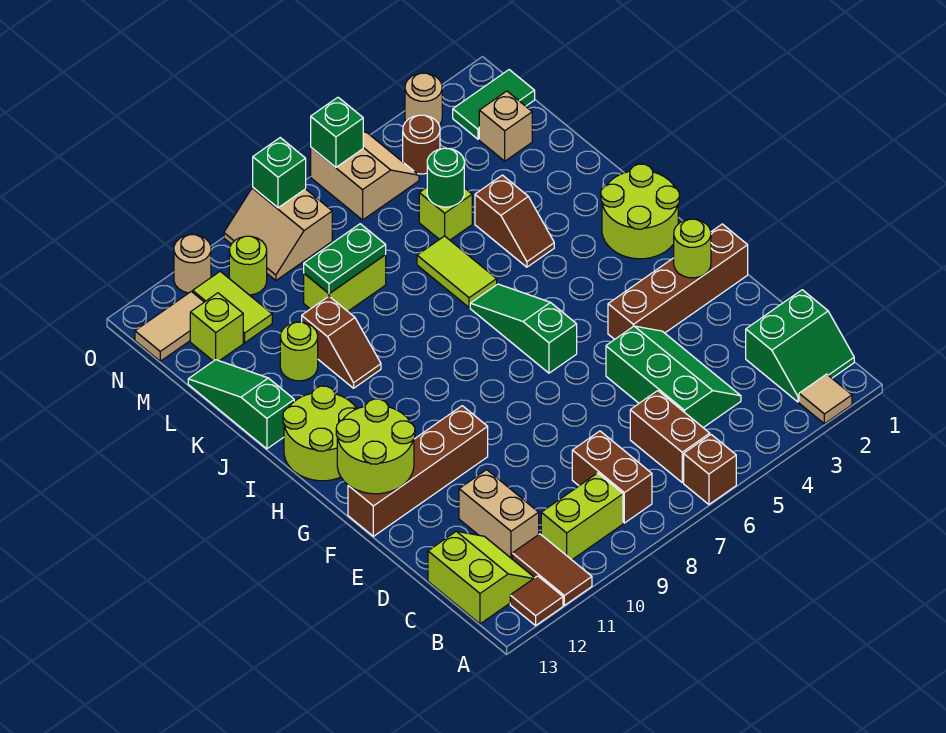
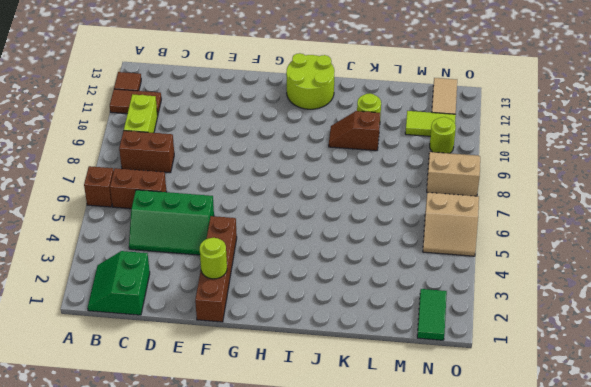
none -> tan 1x1 tile [799,374,852,424]
none -> lime 2x2 slope [428,531,534,624]
none -> tan 1x2 brick [459,470,539,559]
none -> brown 1x4 brick [348,406,488,536]

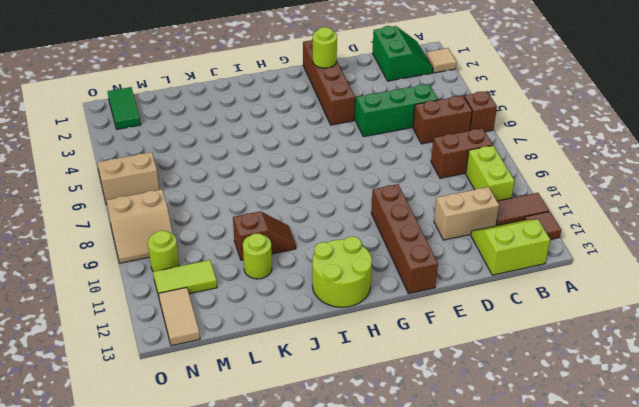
none -> green 1x3 slope [470,284,577,373]
none -> lime 2x2 round brick [601,164,679,259]
none -> brown 1x2 slope [475,175,554,267]
none -> lime 1x2 tile [417,236,497,308]

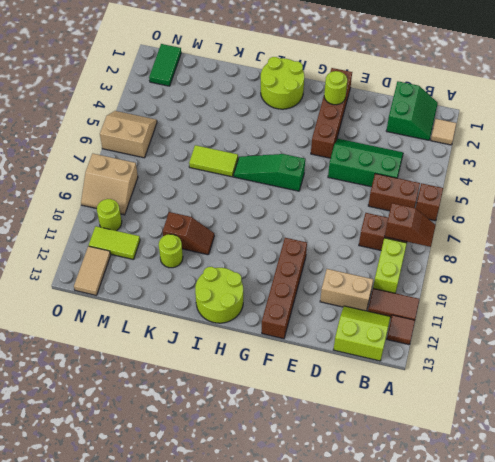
brown 1x2 slope [385,203,436,247] -> brown 1x2 slope moved to [475,175,554,267]
none -> green 1x3 slope [188,360,294,449]
none -> lime 1x1 brick [419,188,472,240]
none -> lime 1x2 brick [304,255,386,311]
none -> tan 1x1 brick [479,91,532,161]

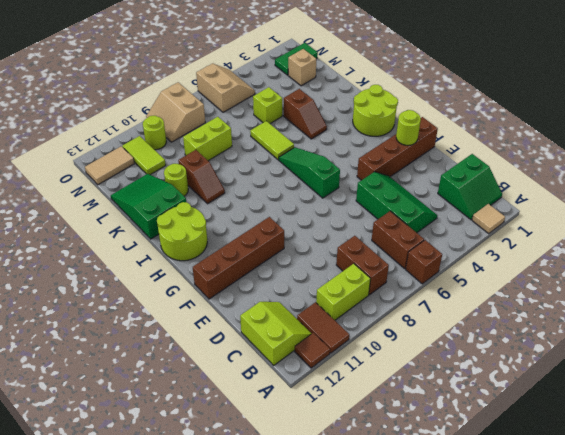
green 2x3 slope [111,174,186,239] -> green 1x3 slope [188,360,294,449]
none -> tan 1x2 brick [459,470,539,559]
none -> lime 1x1 brick [190,293,243,361]
none -> brown 1x1 round brick [403,115,440,174]
none -> tan 1x1 round brick [405,73,442,125]

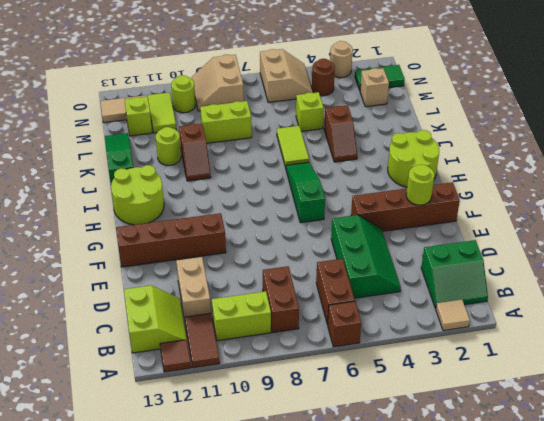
none -> tan 1x1 round brick [174,235,211,293]
none -> lime 2x2 round brick [336,399,415,494]
none -> green 1x1 round brick [427,148,464,207]
none -> green 1x2 plate [304,224,386,294]

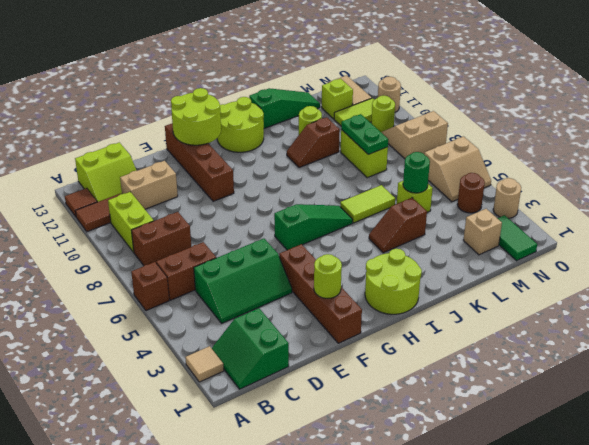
none -> green 1x1 brick [311,97,363,167]
none -> green 1x1 brick [253,138,306,208]

